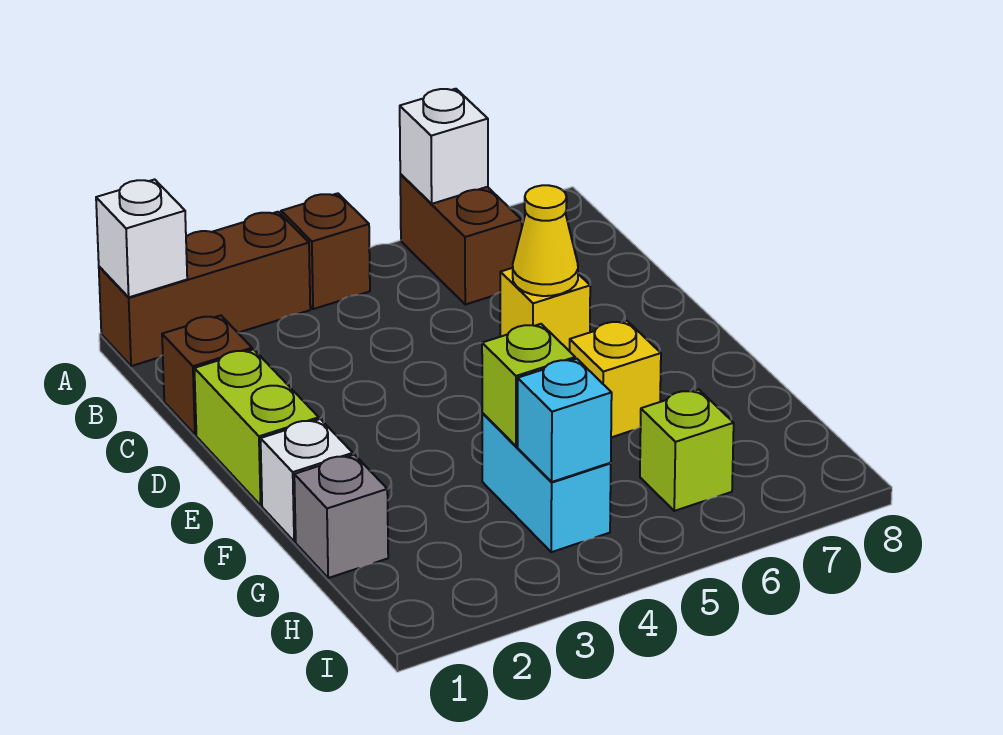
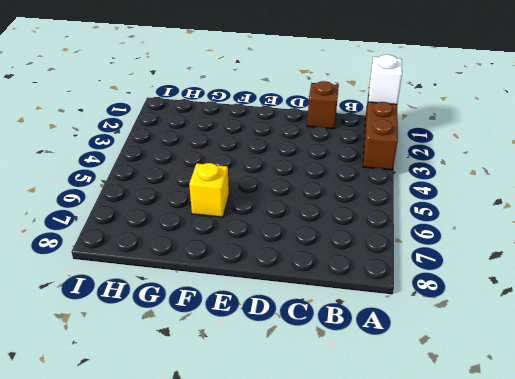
none -> brown 1x1 brick [281,193,370,309]
none -> brown 1x2 brick [400,174,522,305]
none -> lime 1x2 brick [194,349,319,505]

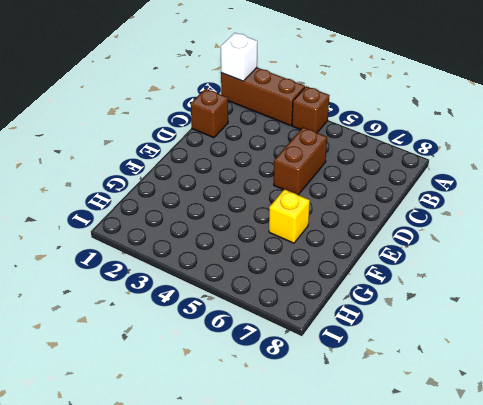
brown 1x2 brick [274,127,327,195] -> brown 1x2 brick moved to [400,174,522,305]
none -> lime 1x2 brick [194,349,319,505]
none -> yellow 1x1 brick [500,268,590,351]
none -> white 1x1 brick [261,419,353,541]

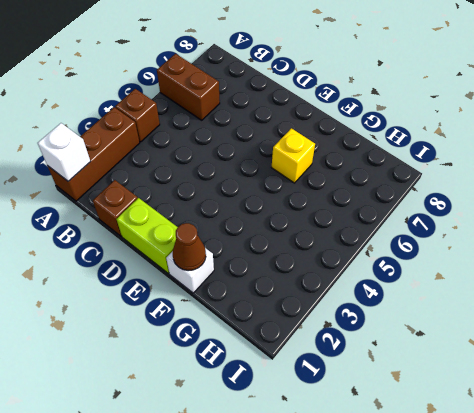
brown 1x1 cone [172,223,206,271] -> none
none -> yellow 1x1 brick [500,268,590,351]
none -> grey 1x1 brick [294,455,388,578]
none -> cyan 1x2 brick [482,413,611,552]

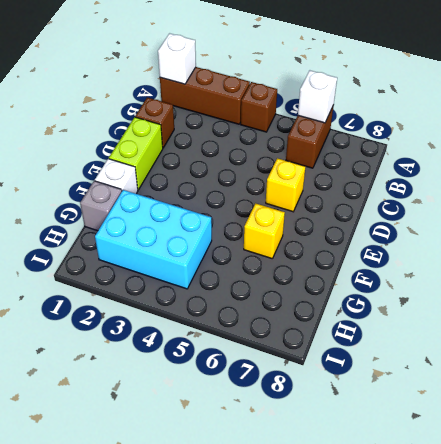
cyan 2x3 brick [95,190,212,289] -> cyan 1x2 brick [482,413,611,552]
none -> lime 1x1 brick [640,389,734,511]
none -> yellow 1x1 cone [513,185,578,296]
none -> lime 1x1 brick [482,324,575,446]

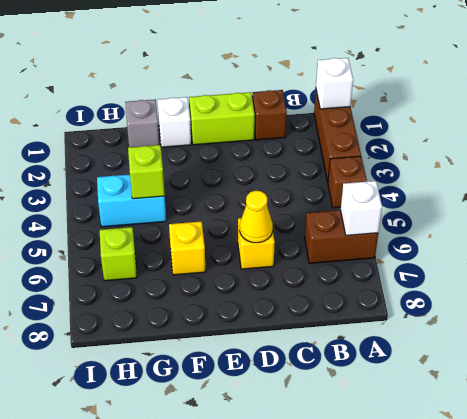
none -> cyan 1x1 brick [518,359,612,482]

